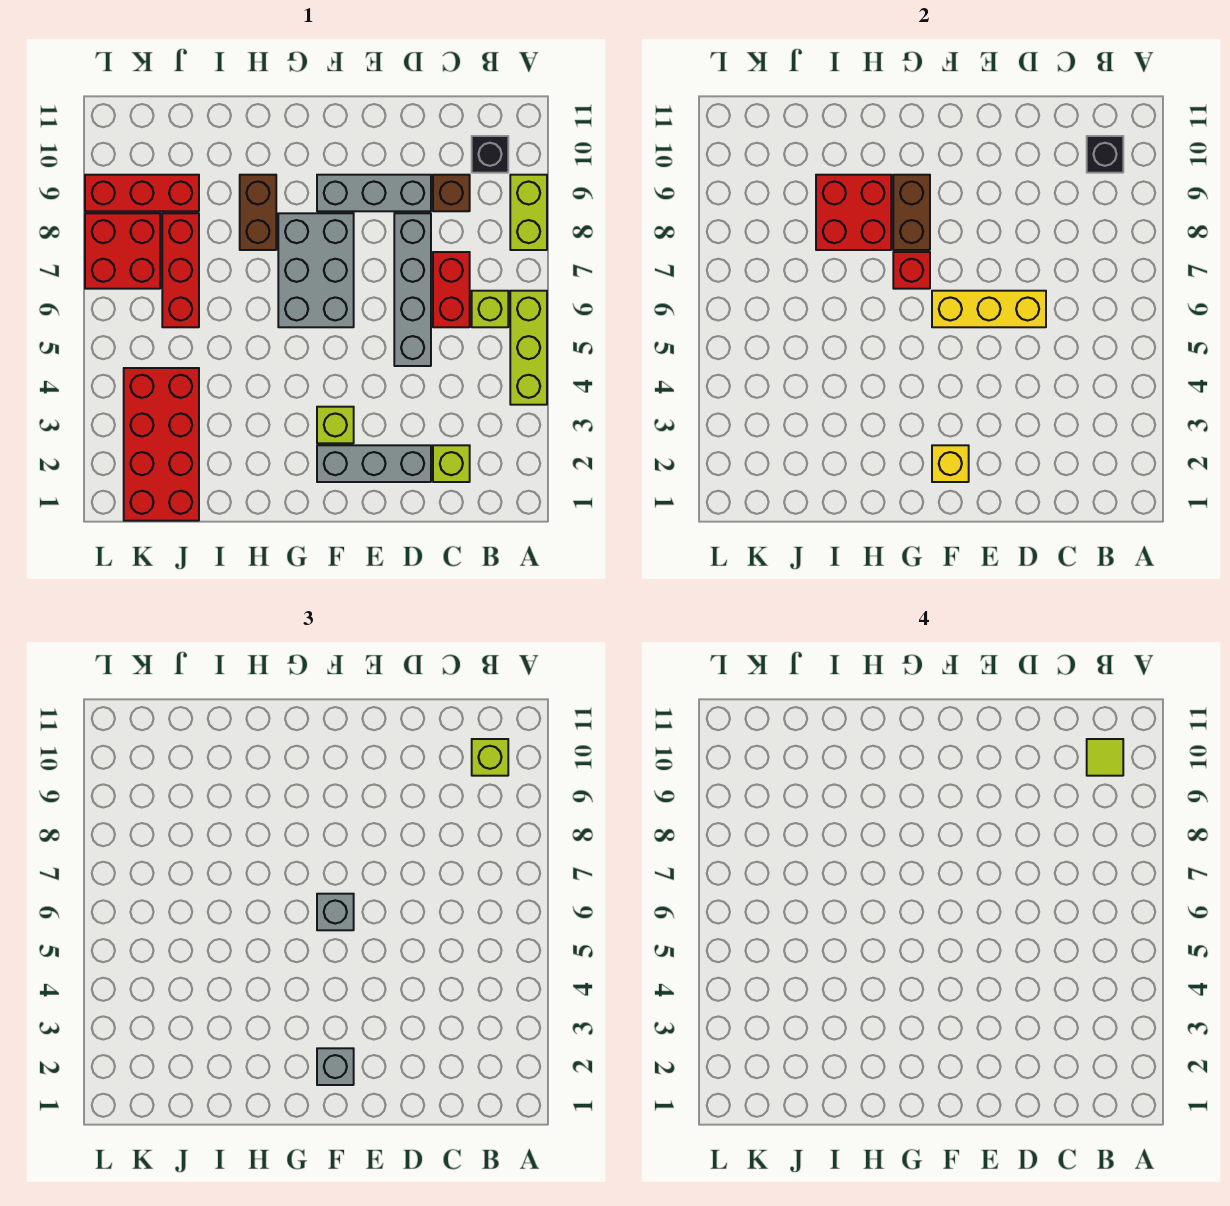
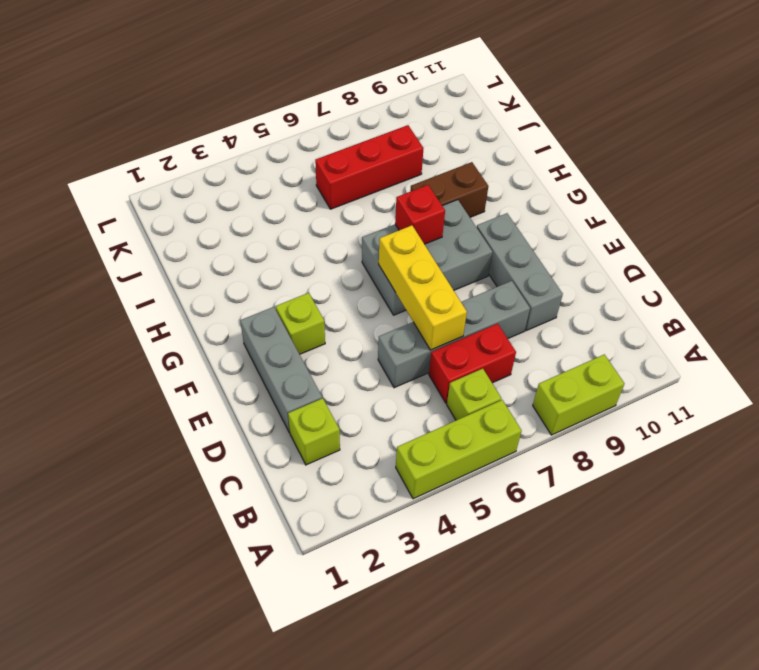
none -> black 1x1 brick [472,136,508,173]
none -> brown 1x1 brick [433,175,470,211]
none -> red 2x4 brick [124,368,199,521]

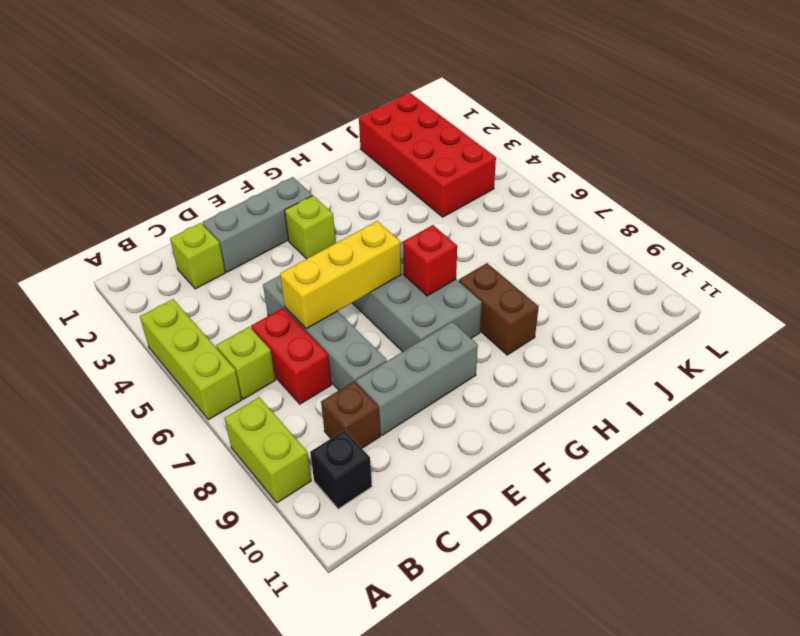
none -> red 1x3 brick [162,213,199,327]
none -> red 1x3 brick [85,175,199,211]
none -> red 2x2 brick [85,213,160,289]

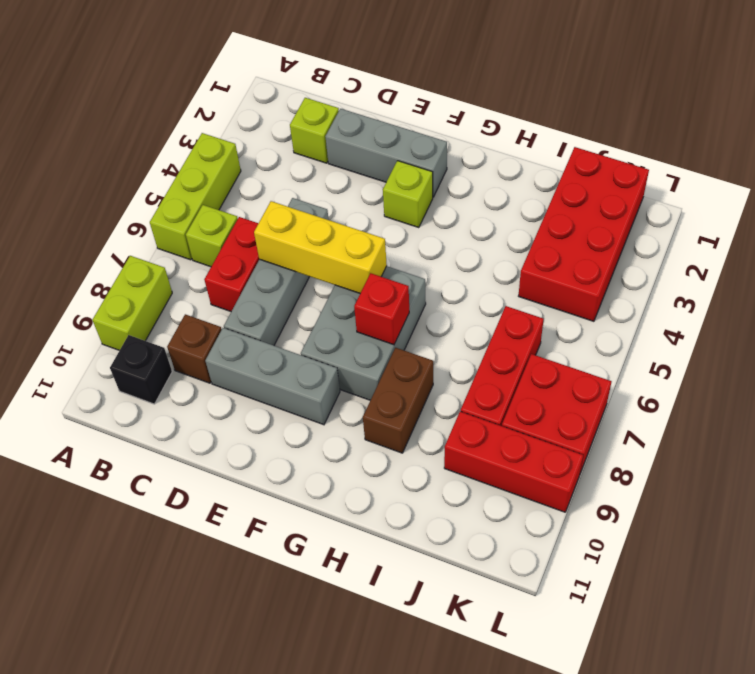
none -> black 1x1 brick [1087,136,1123,173]
none -> yellow 1x1 brick [932,445,969,482]
none -> brown 1x2 brick [893,175,930,250]

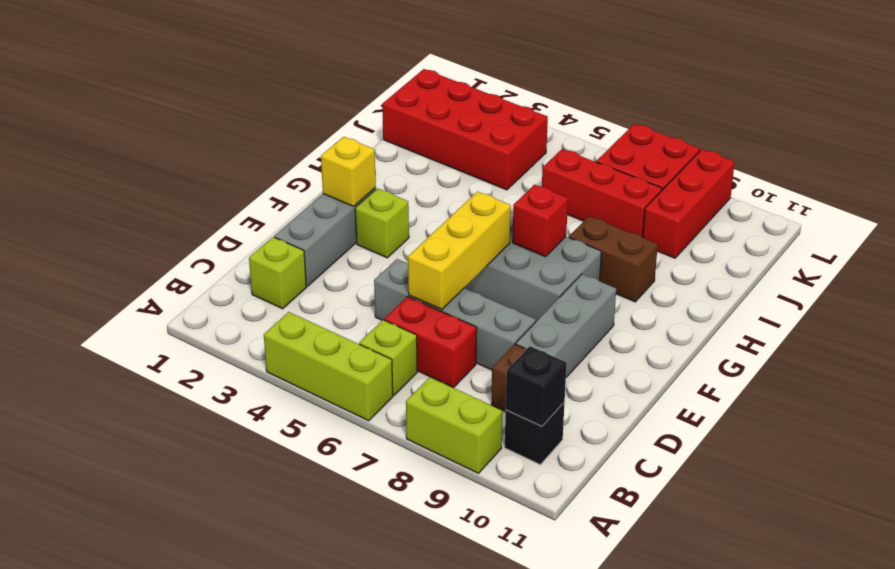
none -> brown 1x2 brick [893,175,930,250]
none -> red 2x2 brick [816,175,891,250]
none -> lime 1x1 brick [472,739,508,776]

